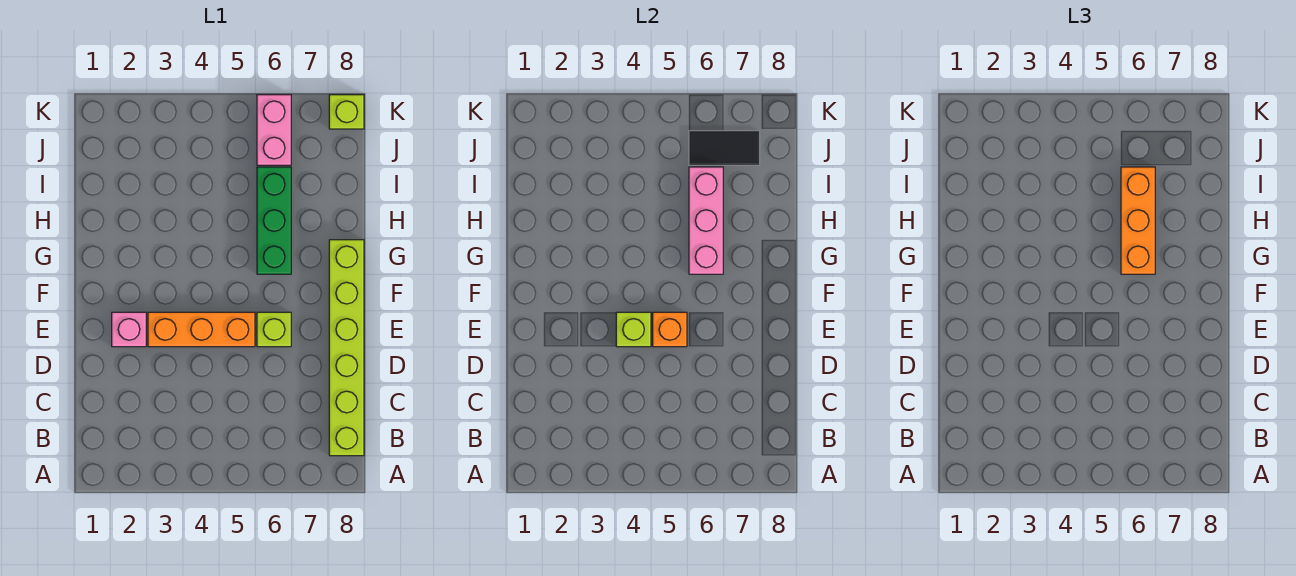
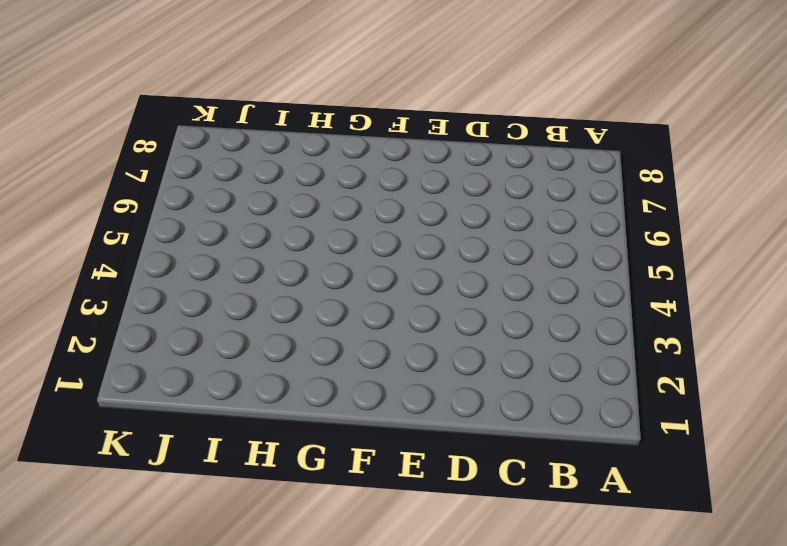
none -> lime 1x6 brick [329,240,364,456]
none -> pink 1x1 brick [112,312,146,347]
none -> orange 1x3 brick [148,312,255,347]

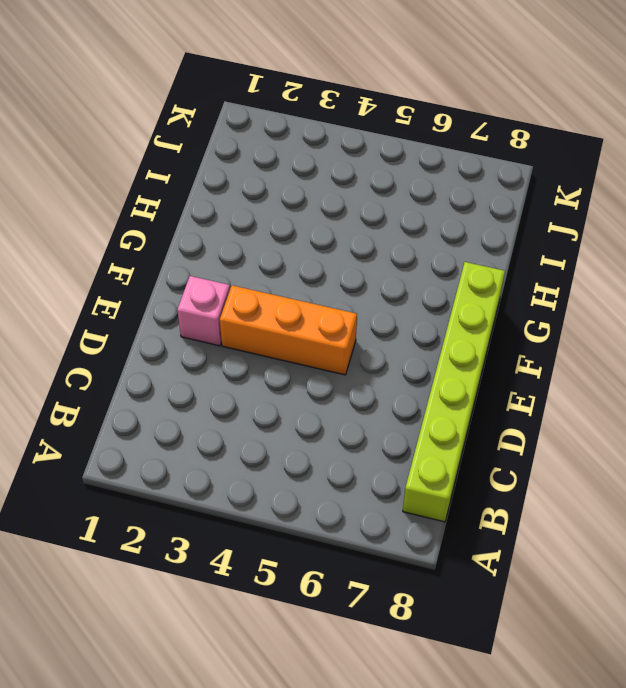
none -> lime 1x1 brick [257,312,291,347]
none -> green 1x3 brick [257,167,291,274]
none -> pink 1x2 brick [257,95,291,165]

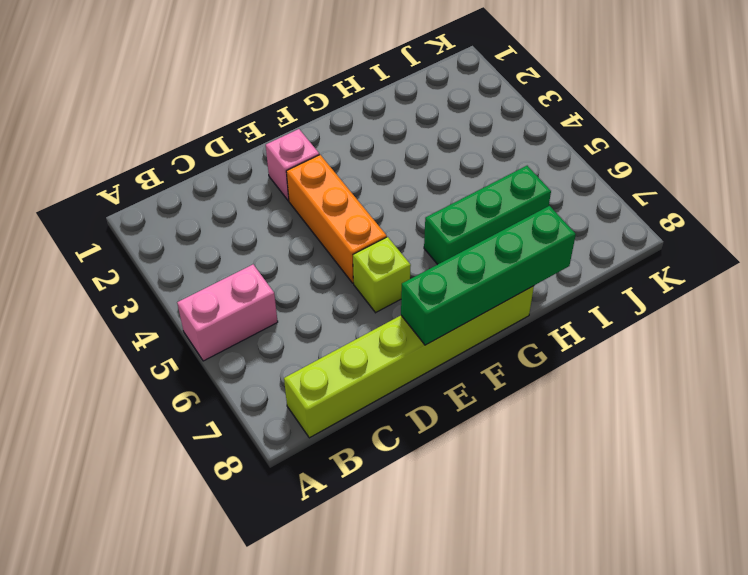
pink 1x2 brick [177,264,278,361] -> pink 1x2 brick moved to [257,95,291,165]
green 1x4 brick [401,206,576,345] -> none
none -> lime 1x1 brick [329,95,364,129]
none -> lime 1x1 brick [616,312,651,347]
none -> orange 1x1 brick [653,312,687,347]

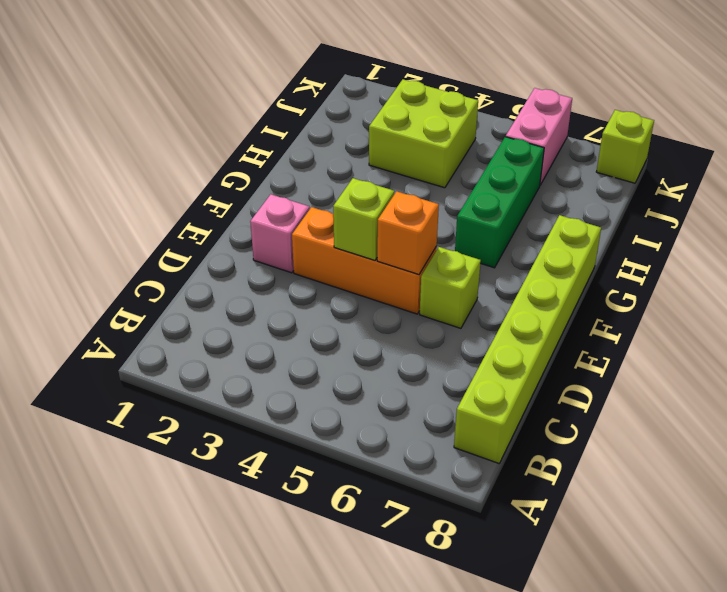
lime 2x2 brick [369,79,478,188] -> none
none -> pink 1x3 brick [689,167,723,274]
none -> black 1x2 tile [689,131,760,165]
none -> orange 1x3 brick [1121,167,1155,274]

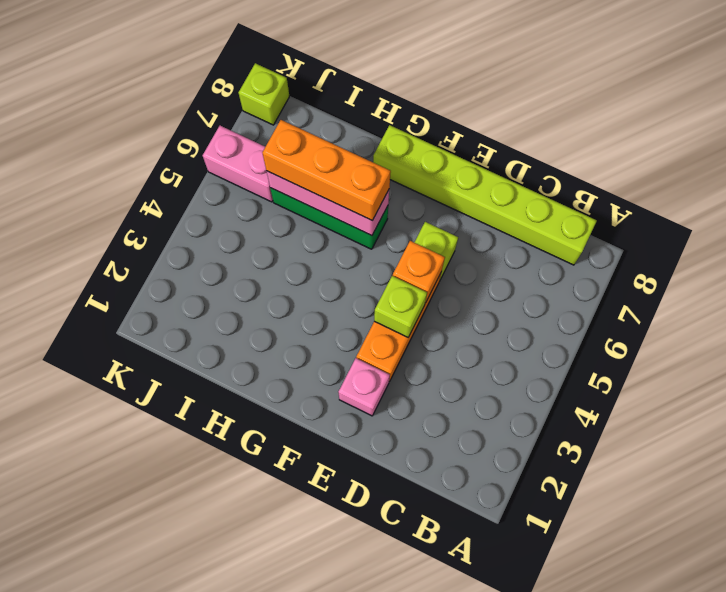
none -> black 1x2 tile [689,131,760,165]

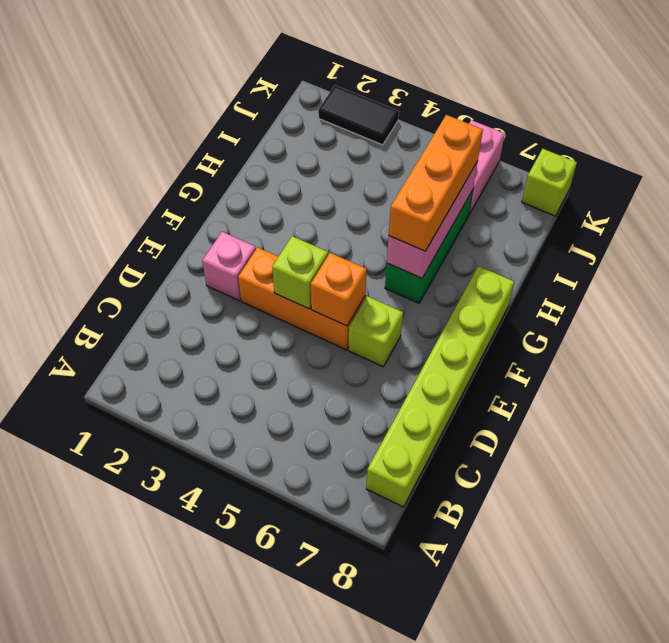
black 1x2 tile [318,85,399,145] -> black 1x2 tile moved to [689,131,760,165]

